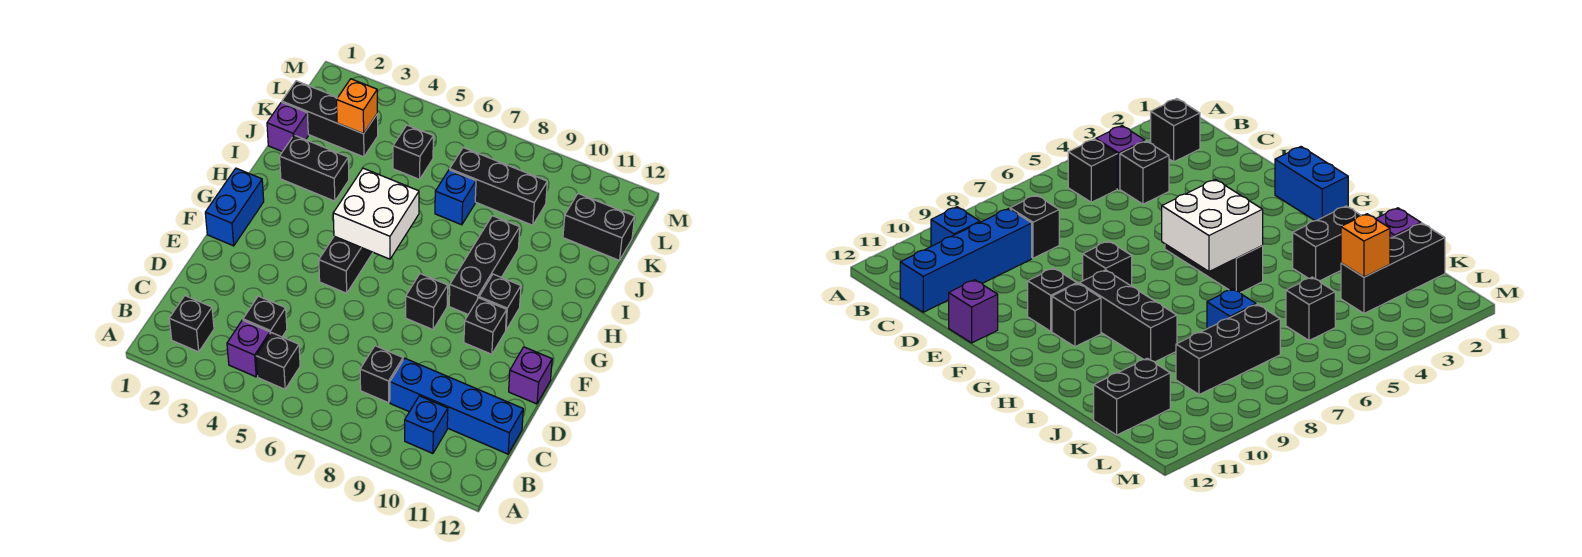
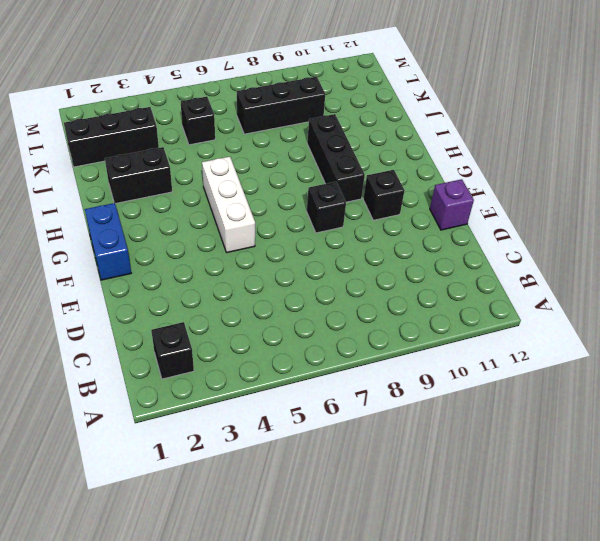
white 1x3 brick [202,157,255,253] -> black 1x3 brick [319,236,373,293]
none -> purple 1x1 brick [227,320,270,377]
none -> black 1x1 brick [256,333,300,389]
none -> blue 1x1 brick [405,396,448,453]

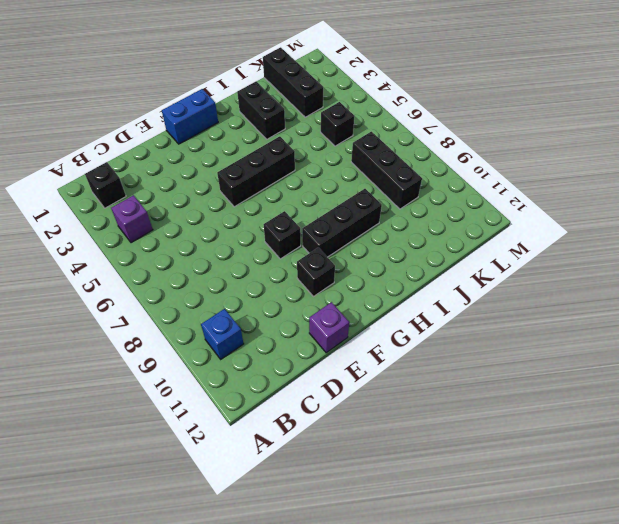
none -> black 1x1 brick [256,333,300,389]
none -> black 1x1 brick [243,296,287,337]
none -> black 1x1 brick [360,346,403,403]

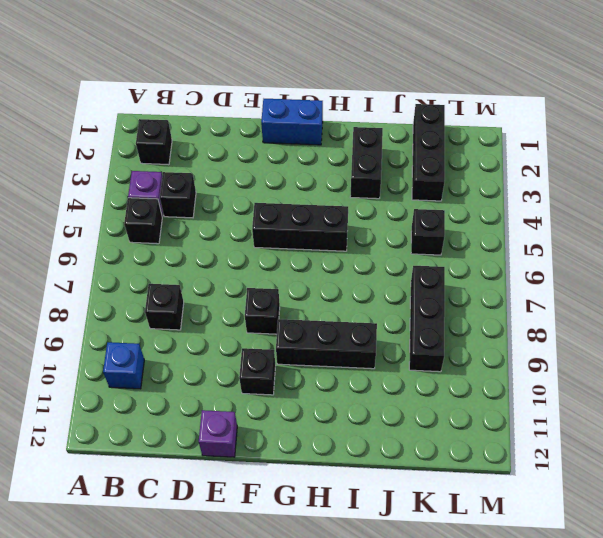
none -> blue 1x4 brick [390,358,523,454]
none -> black 1x1 brick [479,274,521,330]
none -> purple 1x1 brick [267,102,308,152]

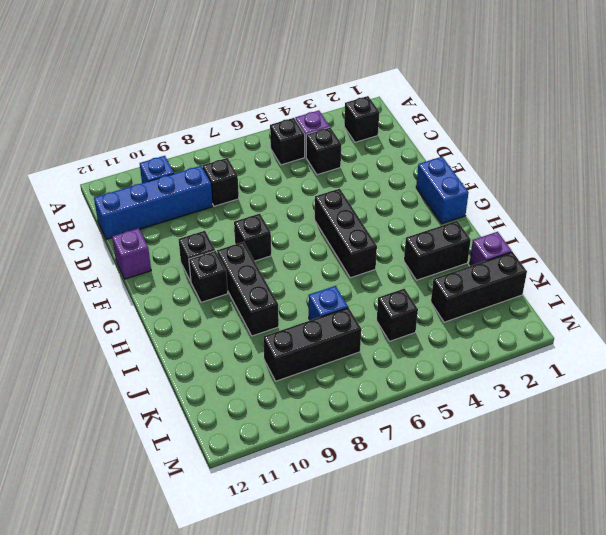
none -> black 1x2 brick [563,194,635,260]
none -> white 2x2 brick [333,168,419,259]
none -> orange 1x1 brick [337,79,377,134]

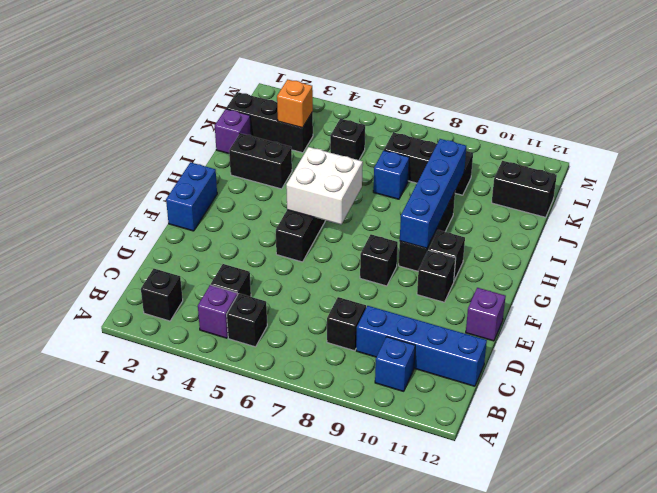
blue 1x4 brick [400,139,466,248] -> none

